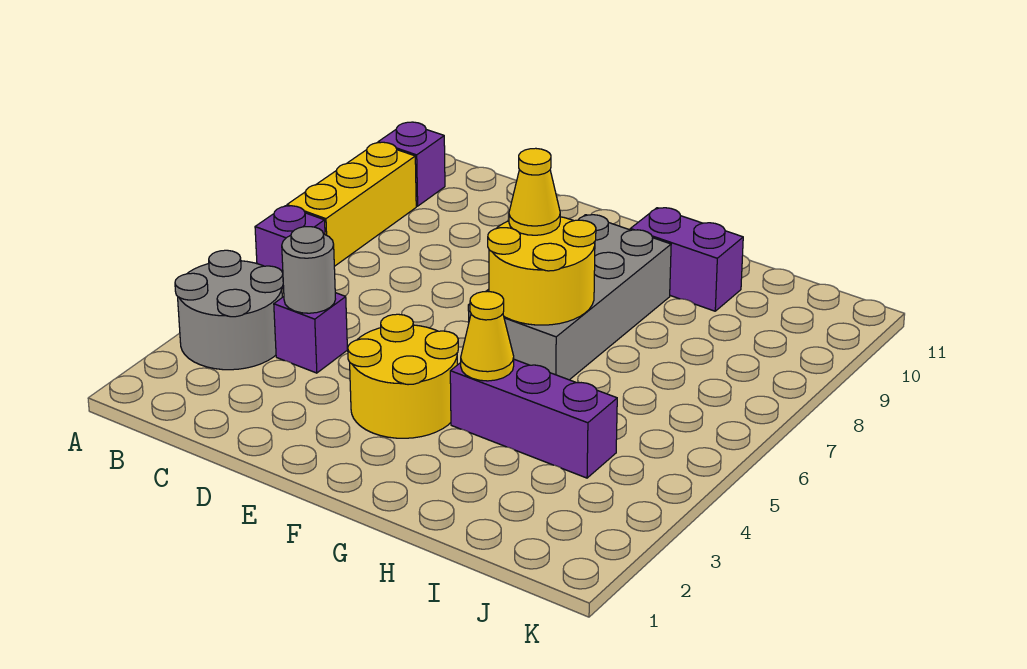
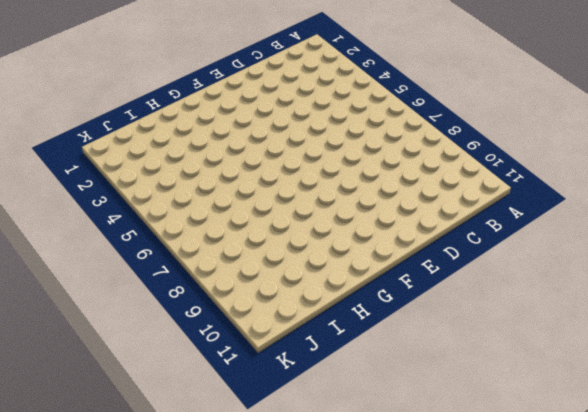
none -> grey 2x2 round brick [175,250,283,370]
none -> purple 1x1 brick [255,206,325,289]
none -> yellow 1x3 brick [287,142,416,266]

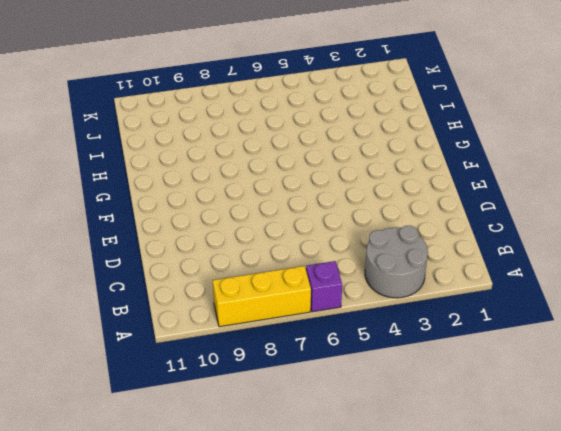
none -> purple 1x1 brick [378,122,445,206]
none -> purple 1x1 brick [274,293,347,373]
none -> yellow 2x2 round brick [348,314,458,438]

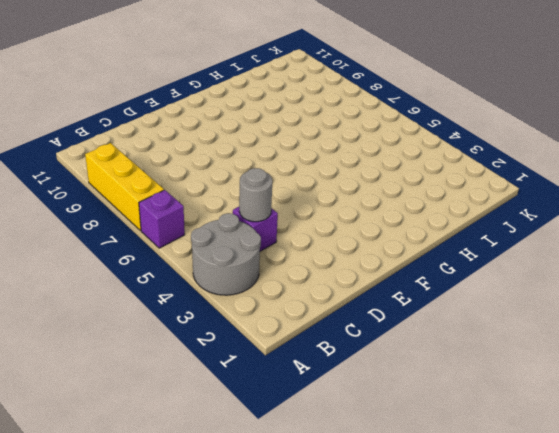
none -> purple 1x1 brick [378,122,445,206]
none -> yellow 2x2 round brick [348,314,458,438]
none -> grey 2x4 brick [468,215,671,380]

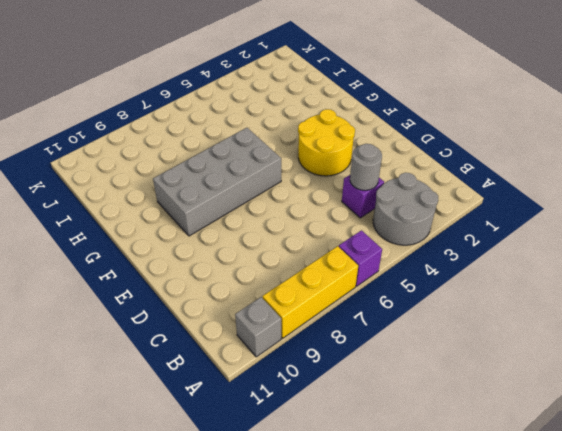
grey 1x1 brick [235,297,281,357] -> purple 1x1 brick [378,122,445,206]
none -> purple 1x3 brick [450,359,617,478]
none -> purple 1x2 brick [630,208,743,311]
none -> yellow 2x2 round brick [488,217,596,325]

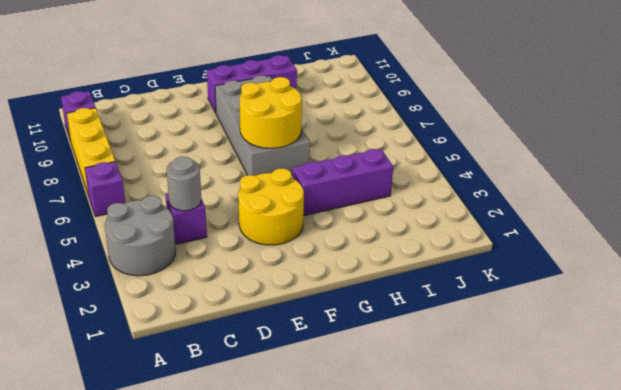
purple 1x3 brick [207,55,297,113] -> purple 1x2 brick [630,208,743,311]
none -> yellow 1x1 cone [461,292,514,381]
none -> yellow 1x1 cone [509,148,560,235]

